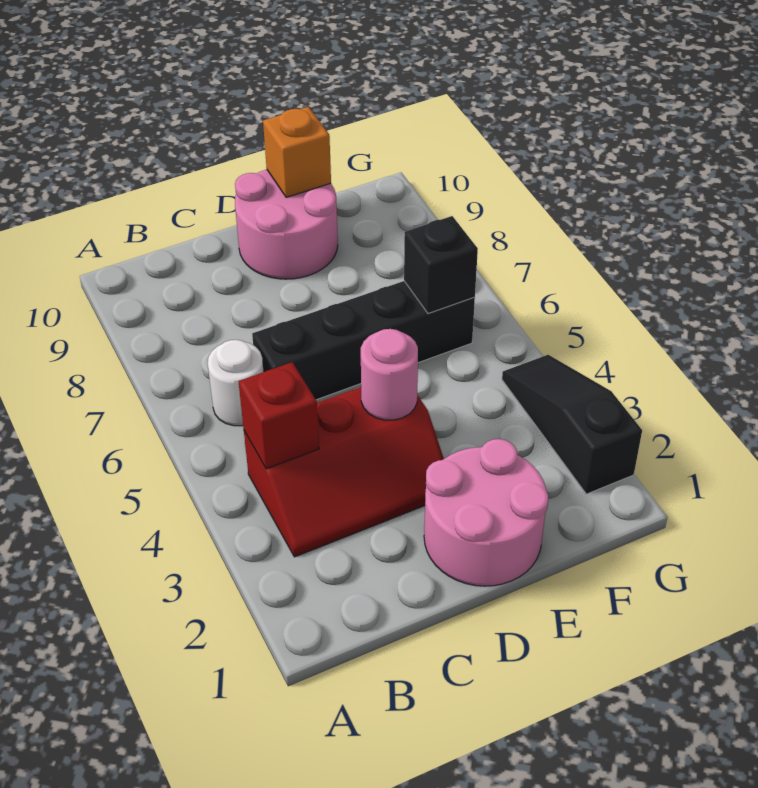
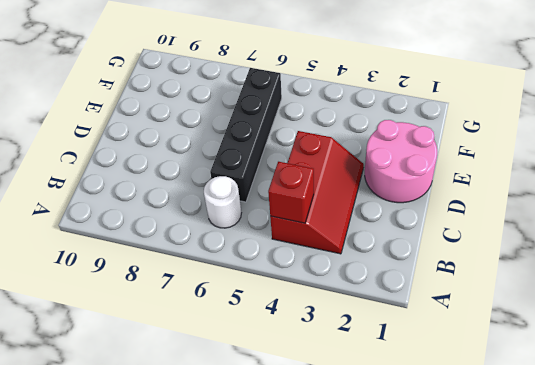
none -> pink 2x2 round brick [235,169,338,279]
none -> black 1x3 slope [502,355,642,494]

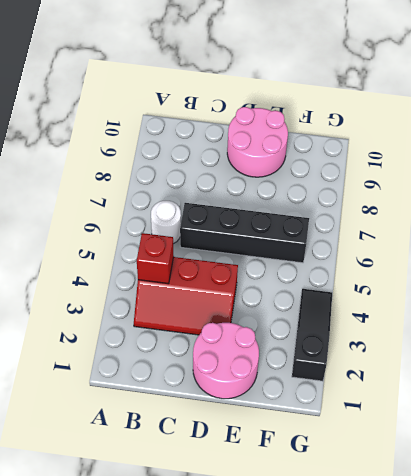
none -> pink 1x1 round brick [361,329,418,420]
none -> orange 1x1 brick [263,107,331,198]

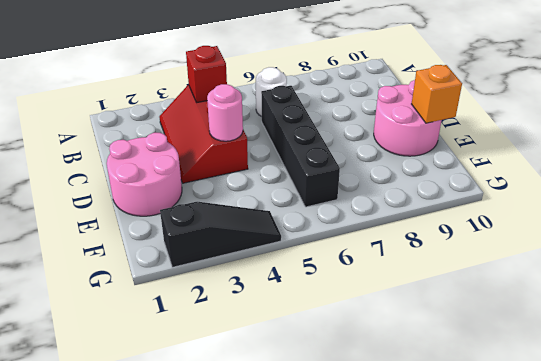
none -> black 1x1 brick [404,216,478,314]

